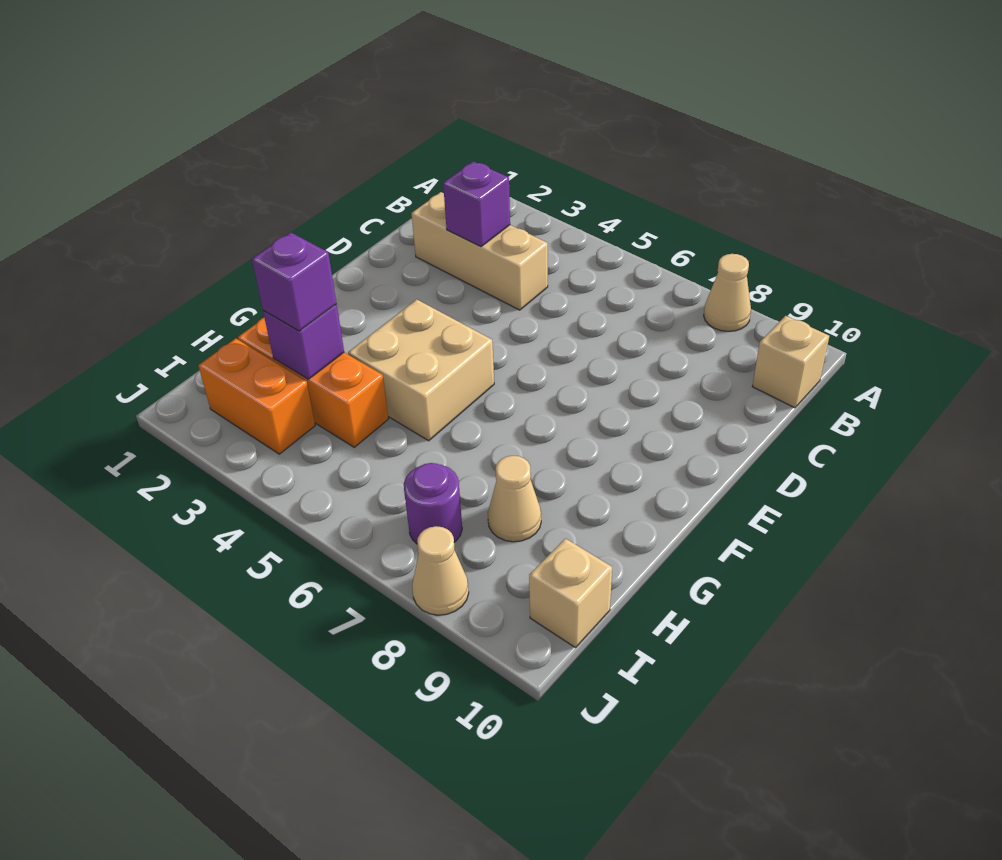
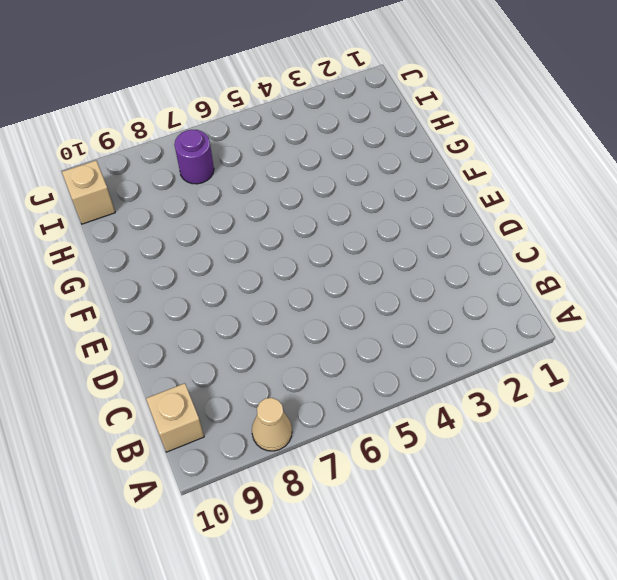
none -> tan 1x3 brick [412,192,548,310]
none -> tan 2x2 brick [348,299,494,441]
none -> orange 1x3 brick [238,318,388,447]

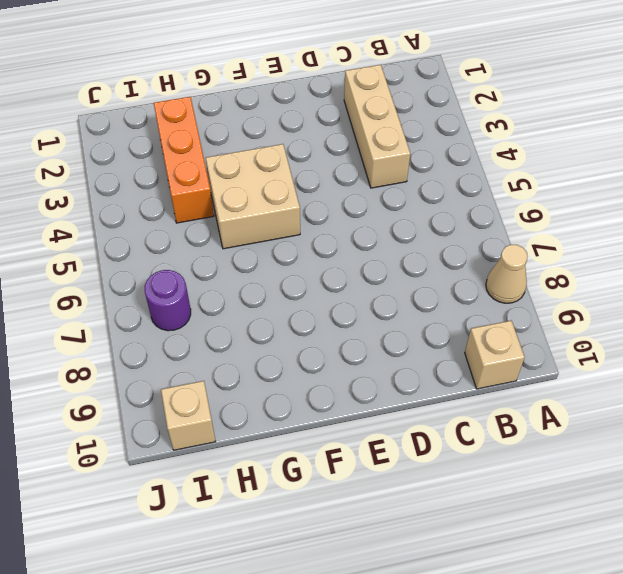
none -> tan 1x1 cone [488,456,541,542]
none -> orange 1x2 brick [199,339,315,454]
none -> tan 1x1 cone [412,526,469,615]

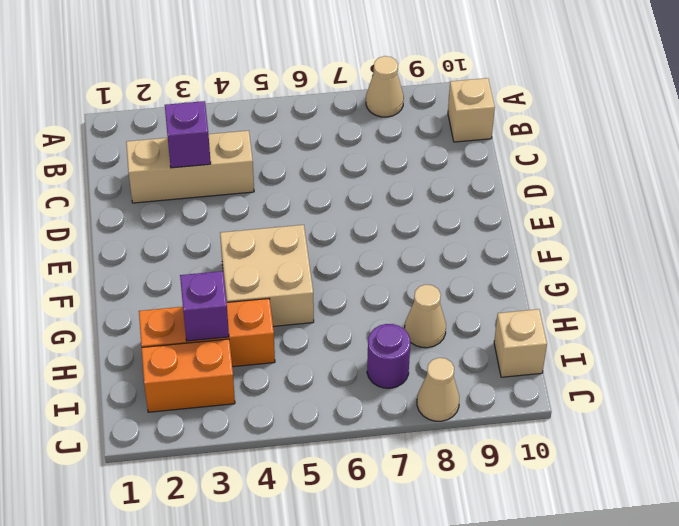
none -> purple 1x1 brick [252,232,337,331]

